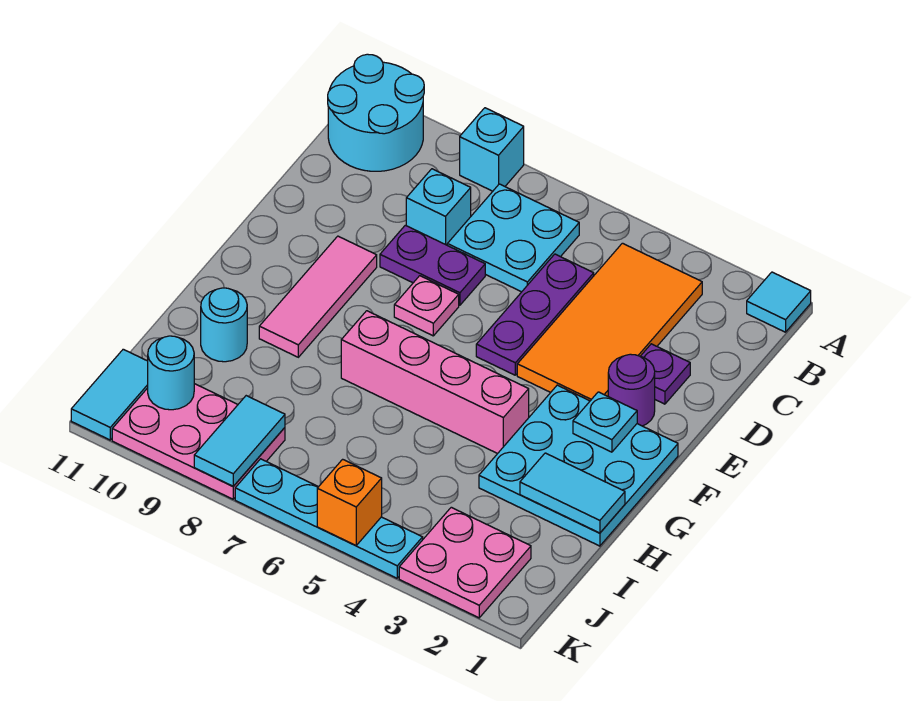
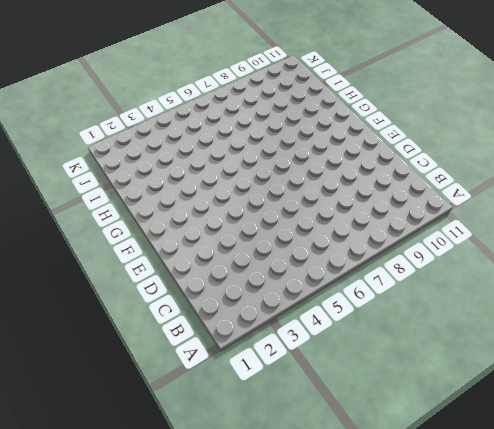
none -> cyan 1x1 tile [747,272,811,332]
none -> cyan 1x1 brick [460,108,524,191]
none -> cyan 2x2 round brick [328,54,424,171]

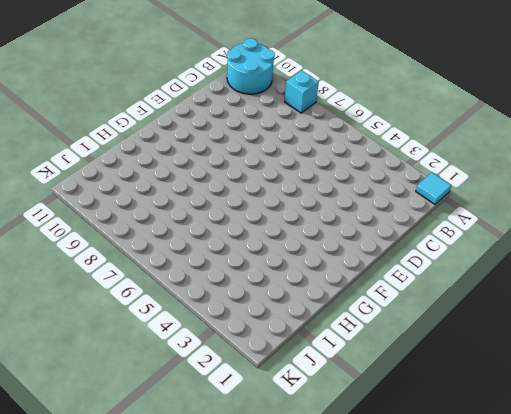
none -> orange 2x4 tile [517,243,702,401]
none -> cyan 2x2 plate [447,184,579,292]
none -> purple 1x3 plate [476,254,594,375]

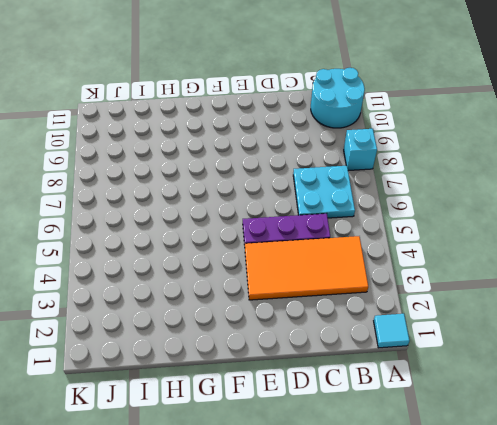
none -> cyan 1x1 brick [406,169,471,245]
none -> purple 1x1 plate [641,344,690,404]
none -> purple 1x2 plate [380,225,485,305]

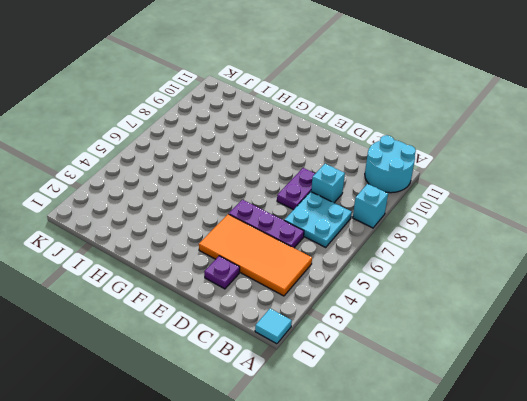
none -> purple 1x1 round brick [608,354,655,426]
none -> pink 1x1 plate [394,276,459,336]
none -> pink 1x3 tile [259,236,377,357]

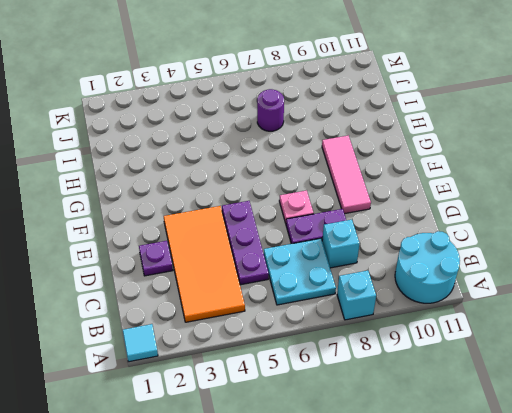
purple 1x1 round brick [257,89,284,131] -> purple 1x1 round brick moved to [608,354,655,426]
none -> cyan 3x3 plate [479,385,678,546]
none -> pink 1x4 brick [341,311,529,454]
none -> cyan 1x1 round brick [201,288,247,362]

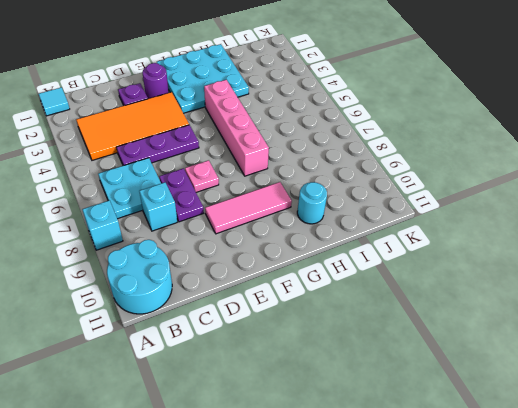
none -> pink 2x2 plate [399,507,531,618]
none -> pink 2x3 plate [112,384,285,499]
none -> cyan 1x2 tile [71,349,148,440]

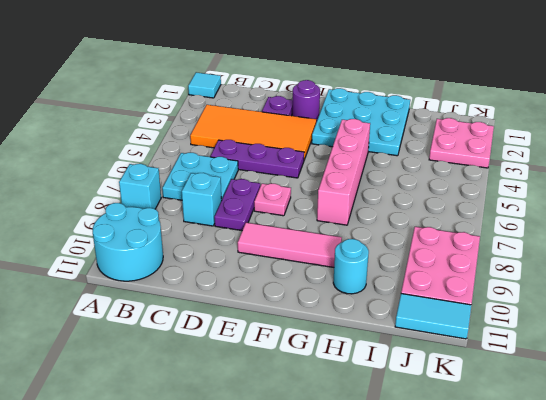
none -> cyan 1x4 plate [235,459,423,578]
none -> cyan 1x1 plate [573,392,637,452]
none -> cyan 1x2 tile [520,453,625,533]

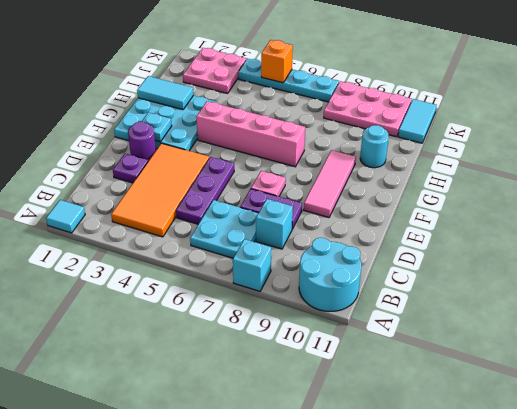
none -> cyan 1x2 tile [194,396,285,486]
none -> cyan 1x1 round brick [148,336,194,410]

